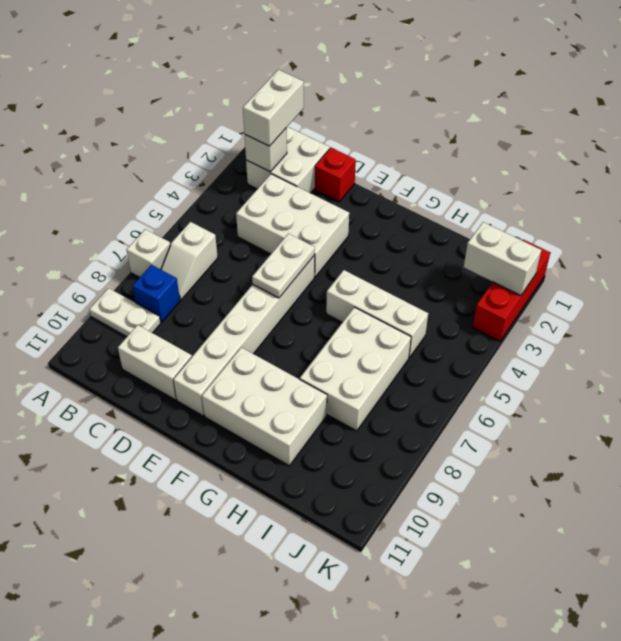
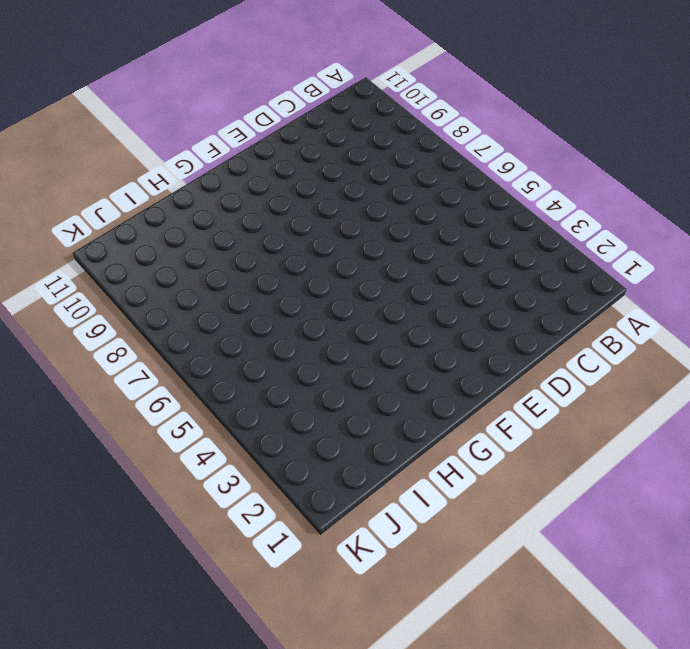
none -> white 1x1 brick [127,229,170,277]
none -> white 1x2 plate [89,288,161,337]
none -> white 2x2 brick [246,127,330,193]

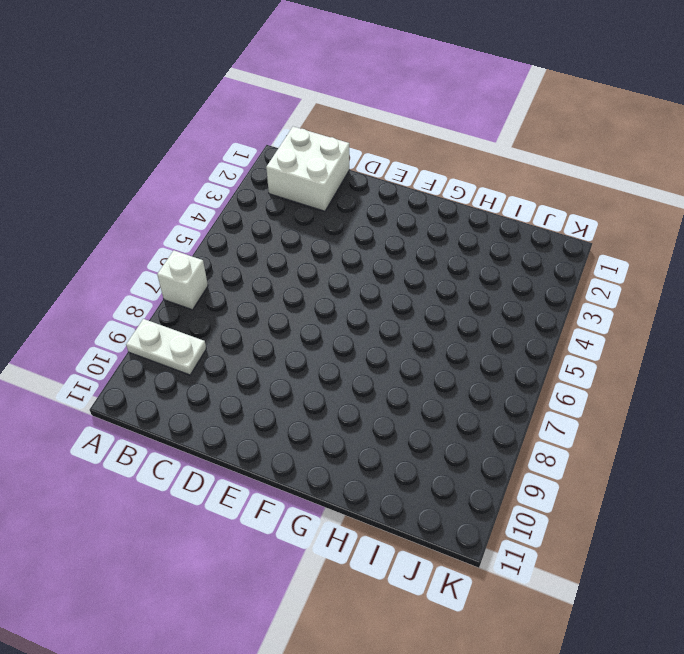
none -> white 1x2 slope [161,222,218,300]
none -> blue 1x1 brick [133,265,180,322]
none -> white 2x3 brick [236,174,349,277]

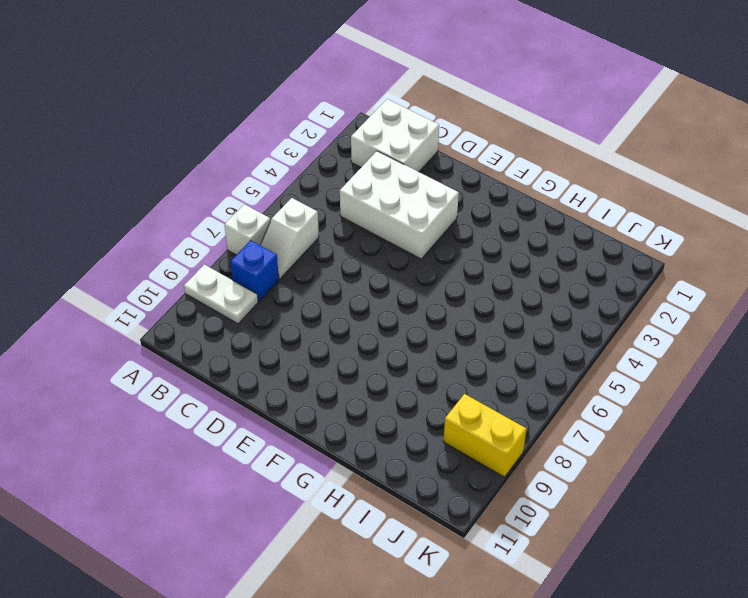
yellow 1x2 brick [444,394,526,477] -> none
none -> white 1x2 brick [118,325,192,400]
none -> red 1x1 brick [315,148,356,202]
none -> white 1x6 brick [173,255,315,416]

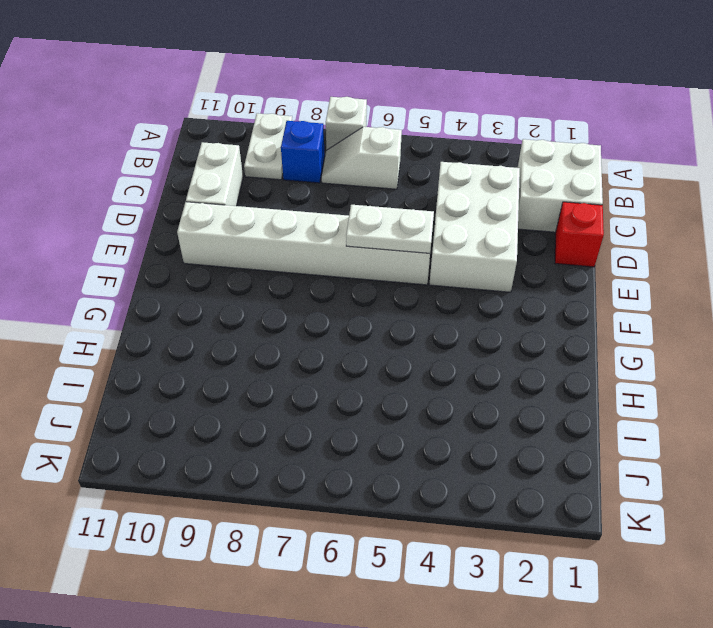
none -> white 2x3 brick [202,347,327,466]
none -> white 1x3 brick [326,270,428,358]
none -> white 2x3 brick [300,307,411,431]

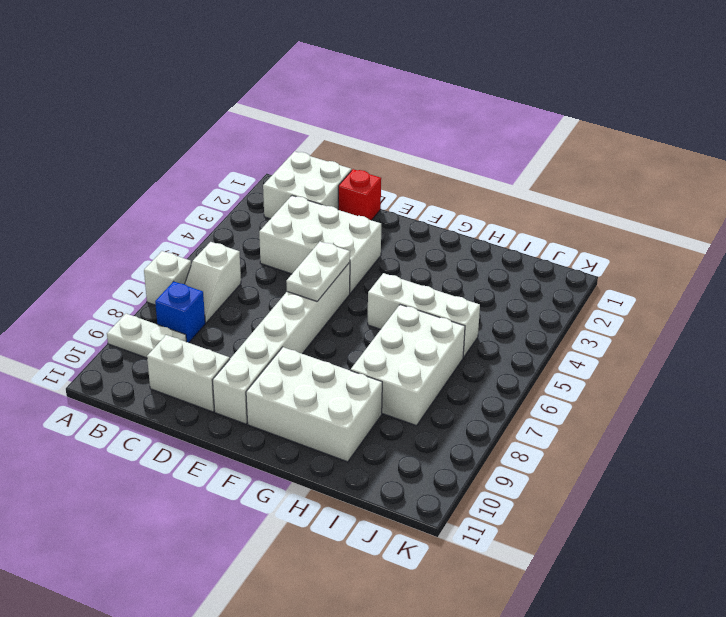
none -> red 1x3 brick [473,240,550,341]
none -> white 1x1 brick [245,129,287,172]
none -> white 1x2 brick [464,222,541,295]

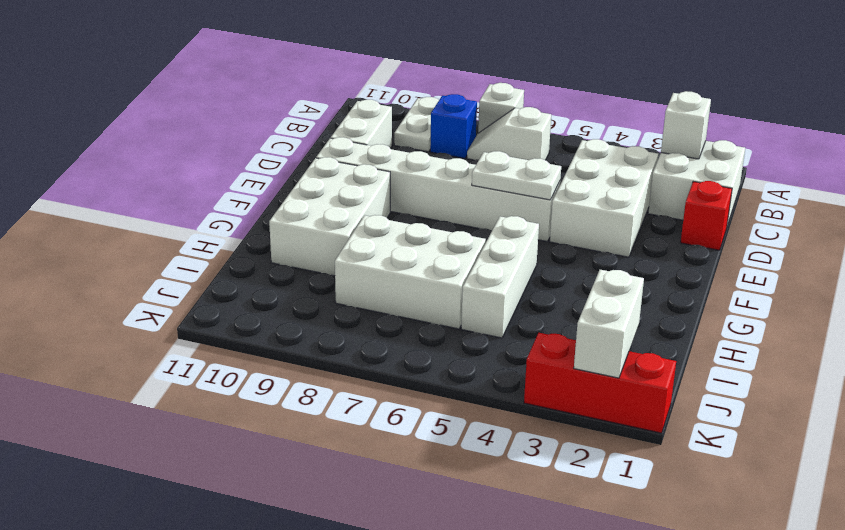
none -> white 1x2 brick [243,70,304,146]

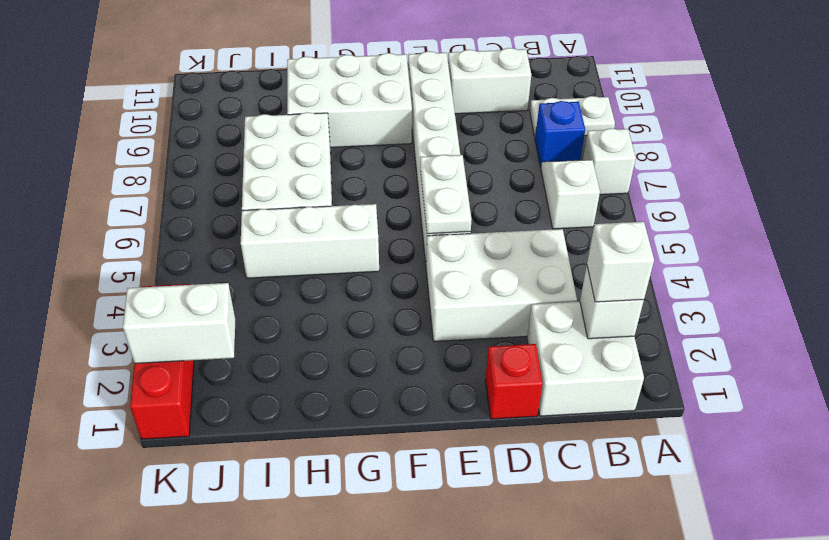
white 1x1 brick [587,222,654,302] -> white 1x2 brick [243,70,304,146]

